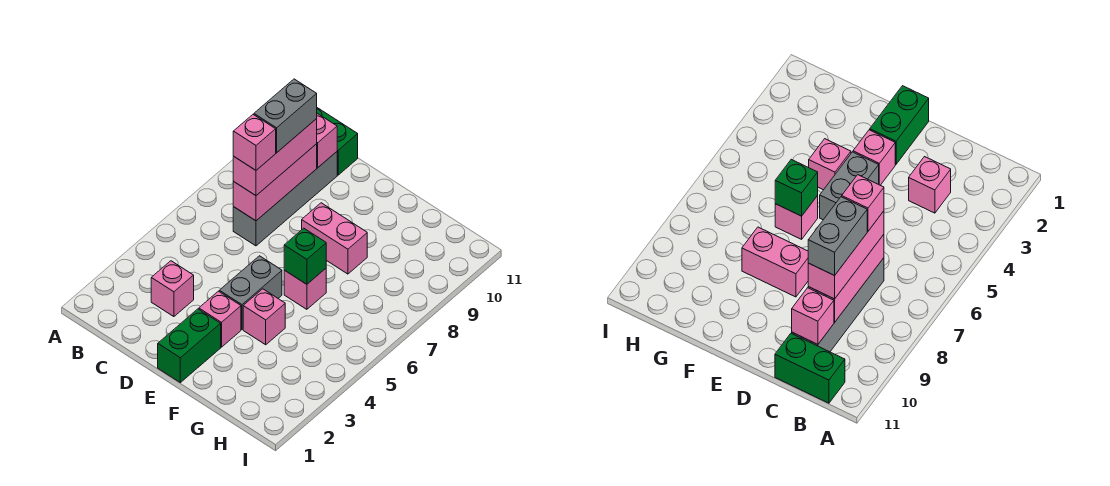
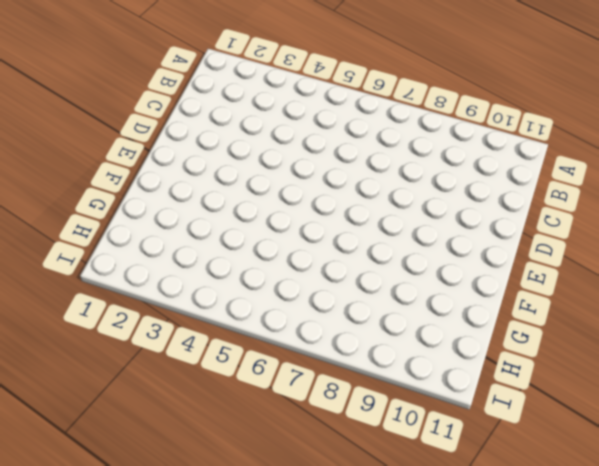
none -> green 1x2 brick [317,108,358,175]
none -> pink 1x1 brick [151,261,194,317]
none -> grey 1x4 brick [233,152,337,246]

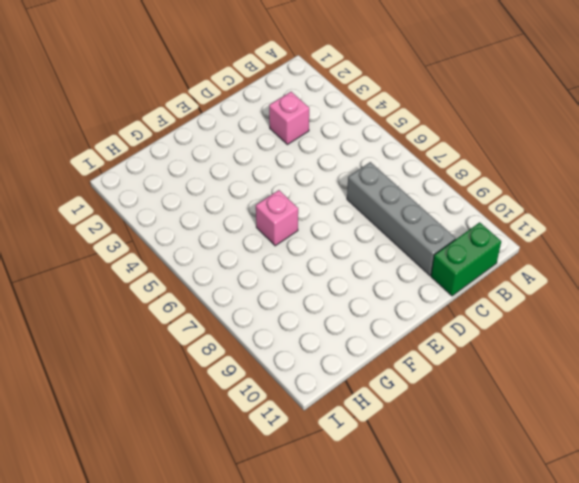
none -> green 1x2 brick [158,309,221,382]
none -> pink 1x1 brick [199,291,241,347]
none -> grey 1x2 brick [219,256,282,329]

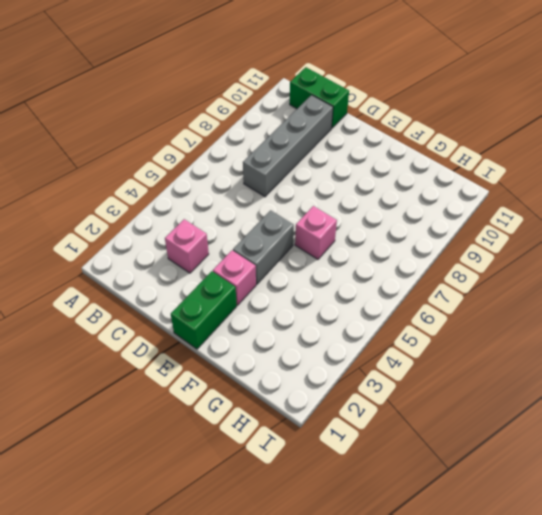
none -> pink 1x2 brick [302,203,367,274]
none -> pink 1x1 brick [243,289,285,345]
none -> pink 1x3 brick [233,144,317,221]

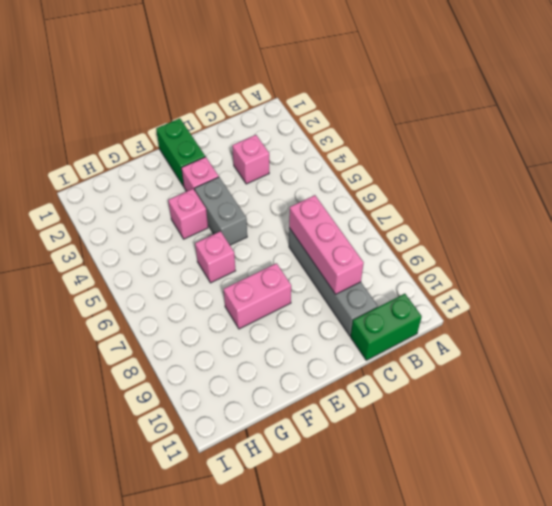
none -> pink 1x1 brick [317,113,337,168]
none -> green 1x1 brick [284,228,326,284]
none -> pink 1x3 brick [233,119,317,195]

